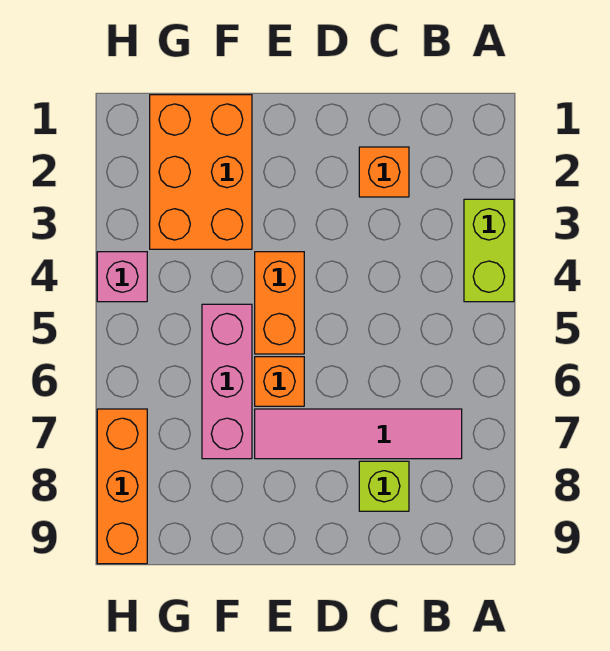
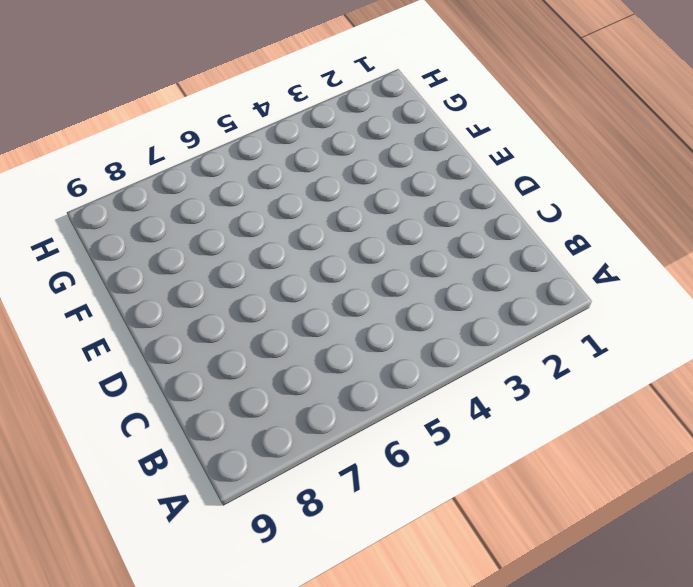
none -> lime 1x2 brick [464,199,514,302]
none -> pink 1x4 tile [255,409,462,459]

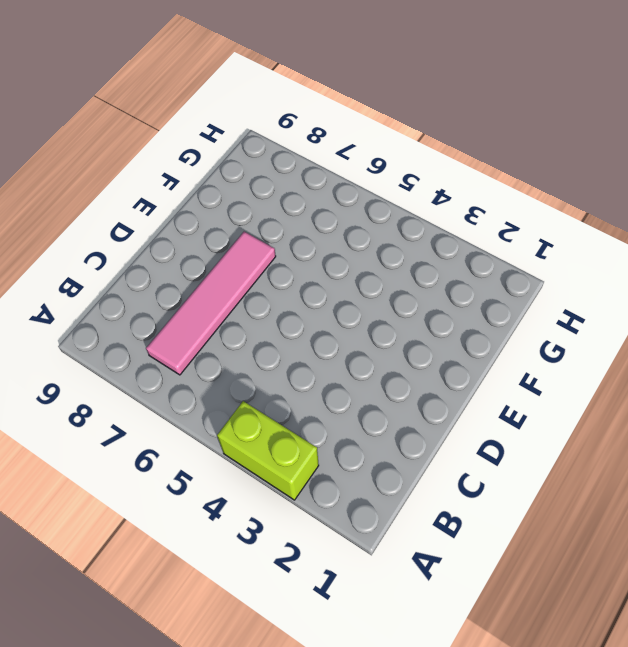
none -> orange 1x1 brick [359,147,409,197]
none -> lime 1x1 brick [359,461,409,511]

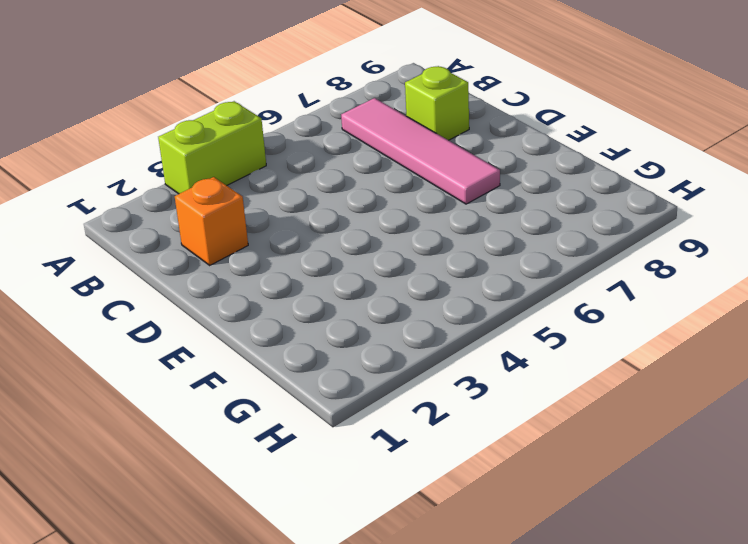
none -> orange 1x2 brick [255,252,304,354]
none -> orange 1x1 brick [255,357,304,406]

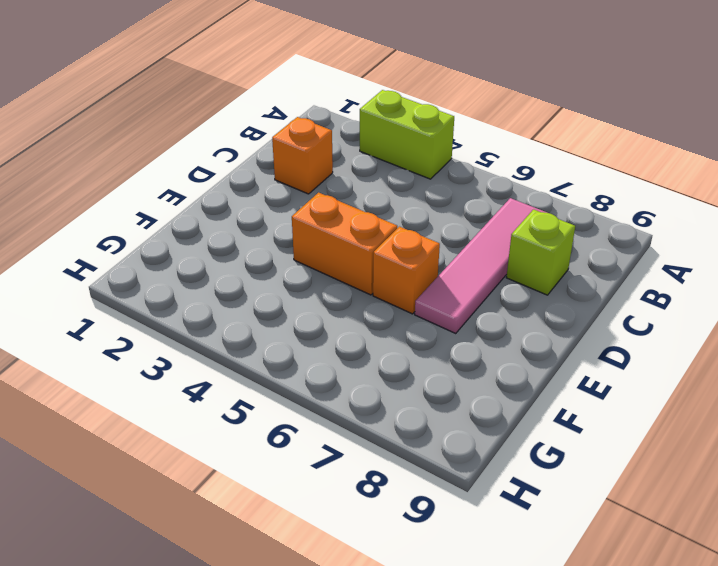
none -> orange 2x3 brick [150,95,252,249]
none -> pink 1x3 brick [202,304,252,459]

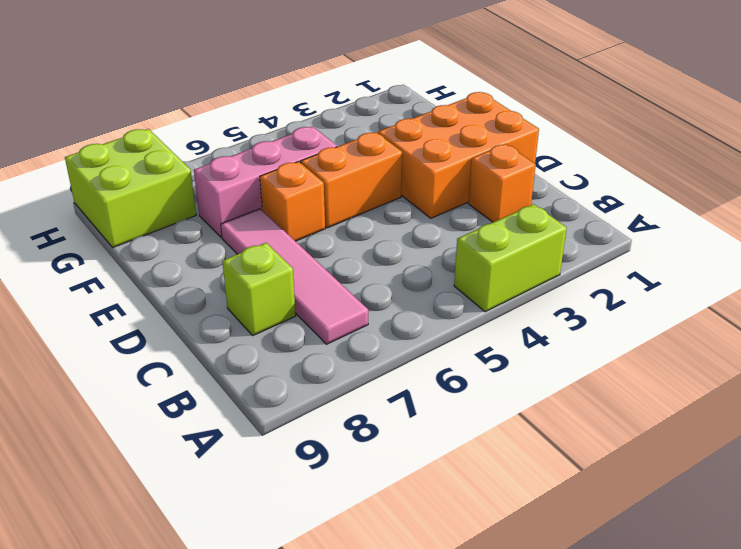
orange 2x3 brick [378,92,539,218] -> orange 2x3 brick moved to [150,95,252,249]
lime 2x2 brick [65,129,196,247] -> orange 1x3 brick [97,409,147,564]
none -> pink 1x1 brick [97,252,147,302]

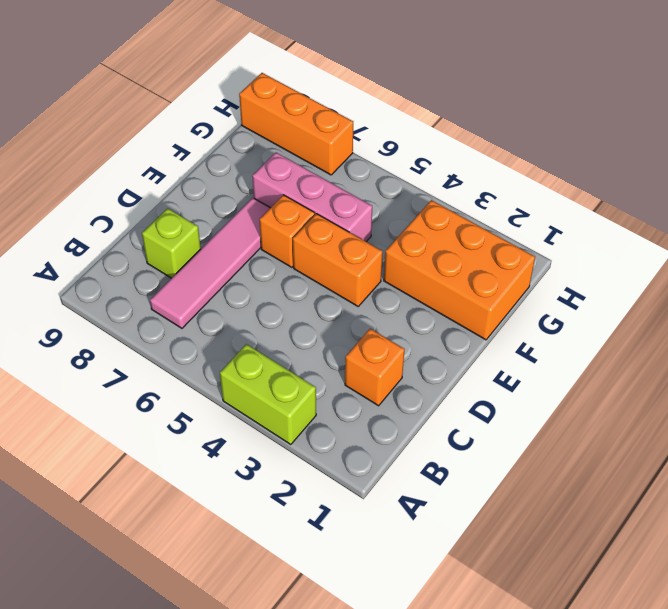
none -> pink 1x1 brick [97,252,147,302]

